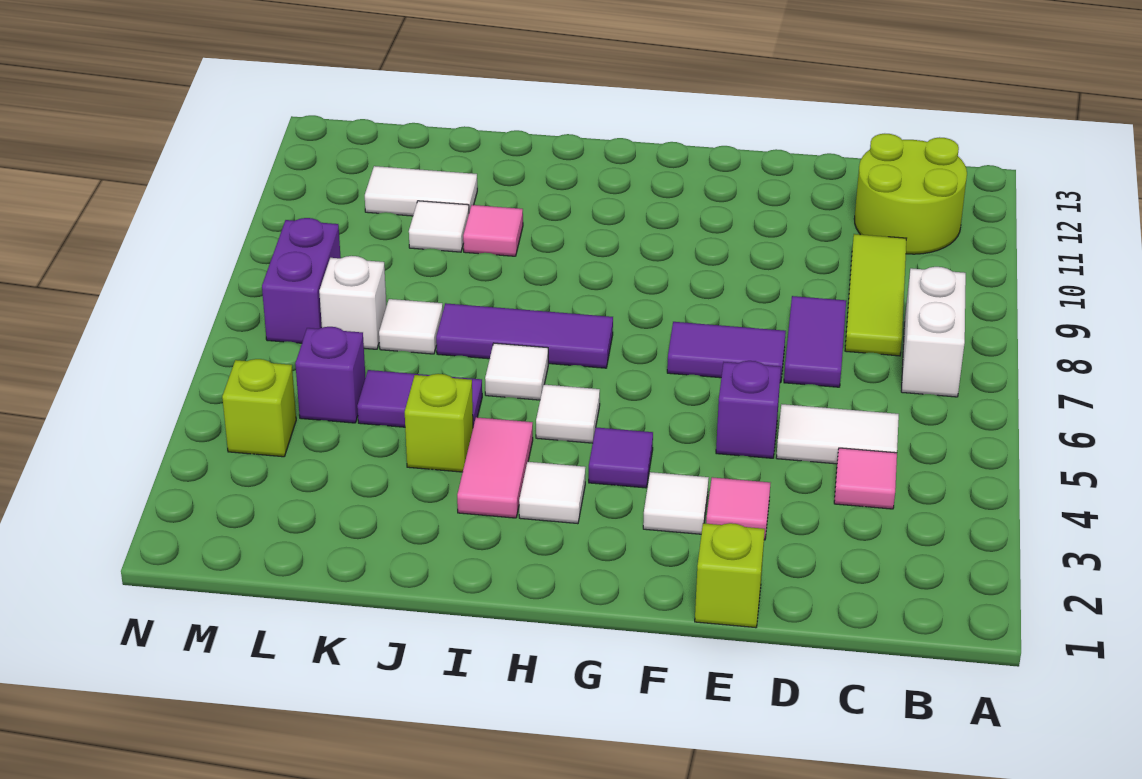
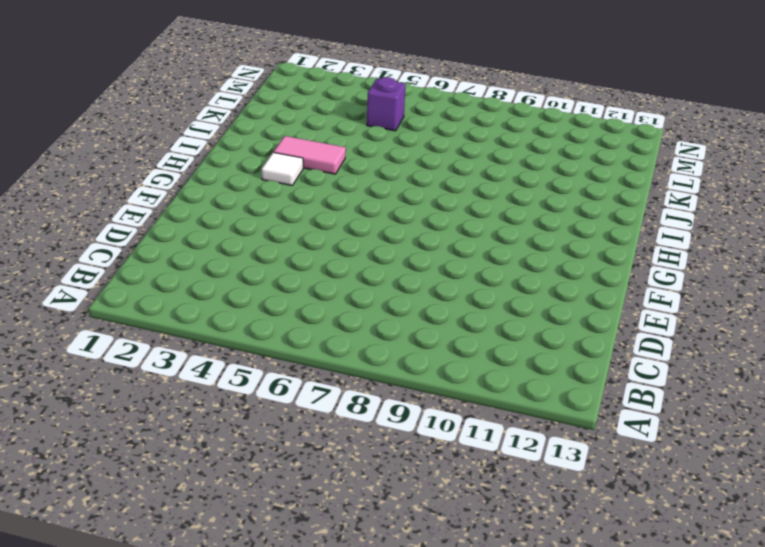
none -> white 1x2 brick [901,267,966,397]
none -> lime 2x2 round brick [854,134,967,254]
none -> pink 1x1 tile [834,448,897,509]

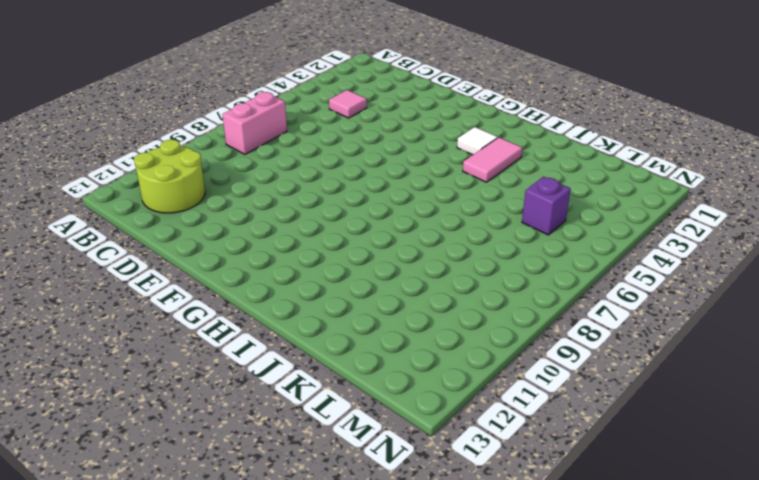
pink 1x2 brick [222,92,287,154] -> white 1x2 brick [901,267,966,397]
none -> white 1x2 tile [776,404,899,464]
none -> lime 1x3 tile [845,234,906,356]
none -> purple 1x2 tile [784,296,846,387]

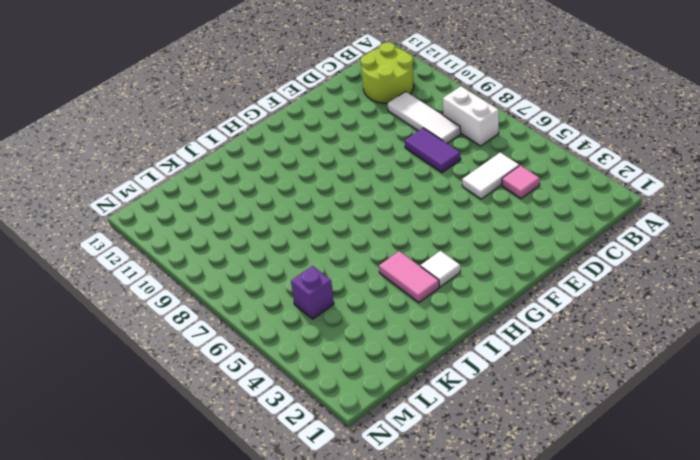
white 1x3 tile [388,92,461,143] -> lime 1x3 tile [845,234,906,356]
none -> lime 1x1 brick [695,523,765,628]
none -> pink 1x1 tile [706,477,770,540]
none -> purple 1x1 brick [716,361,781,458]

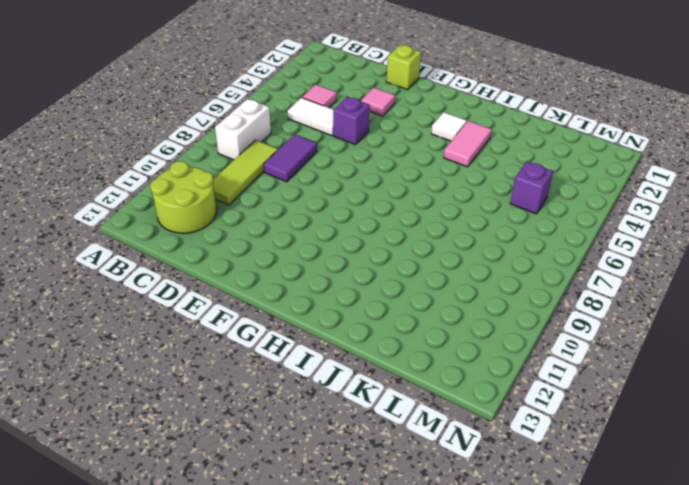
none -> purple 1x2 tile [667,322,786,383]
none -> white 1x1 tile [643,472,709,534]
none -> purple 1x1 tile [589,427,653,488]

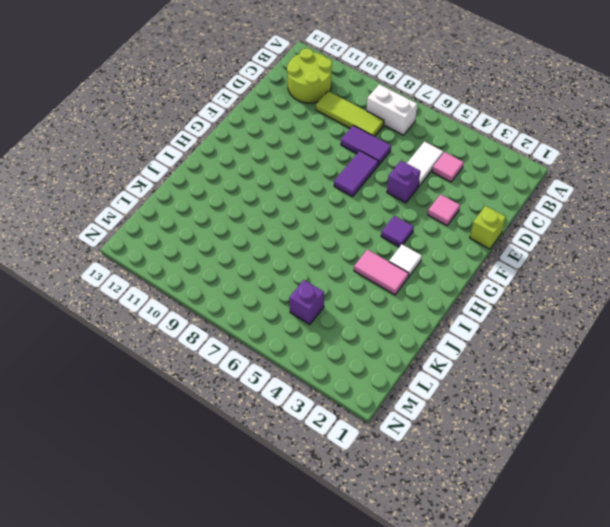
none -> white 1x1 tile [643,472,709,534]
none -> white 1x1 tile [536,385,600,443]
none -> purple 1x3 tile [436,303,613,368]

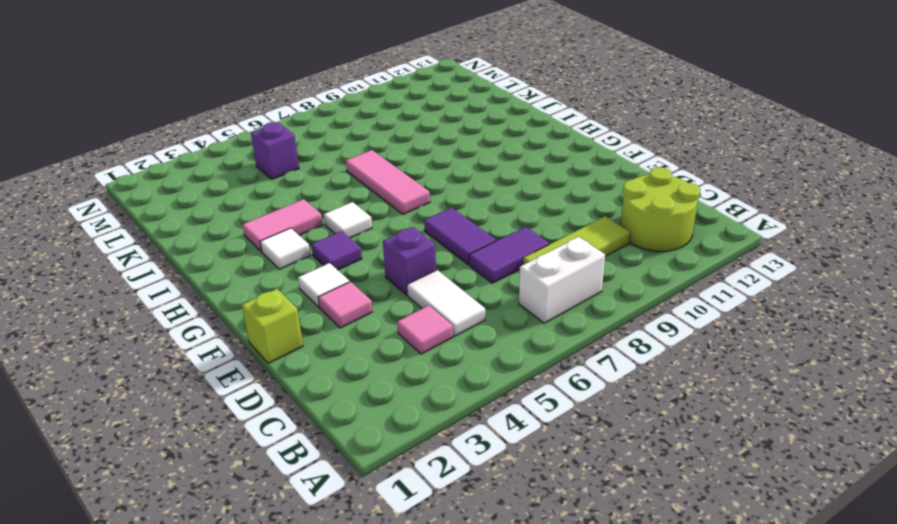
pink 1x3 tile [346,150,430,214] -> purple 1x3 tile [436,303,613,368]
none -> white 1x1 tile [485,343,548,400]
none -> lime 1x1 brick [405,374,473,472]
none -> purple 1x2 tile [357,370,482,427]

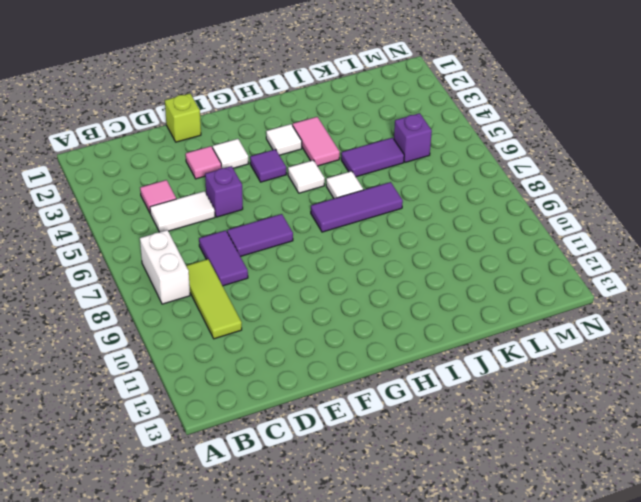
none -> lime 2x2 round brick [854,134,967,254]
none -> lime 1x1 brick [405,374,473,472]
none -> pink 1x1 tile [463,205,523,256]

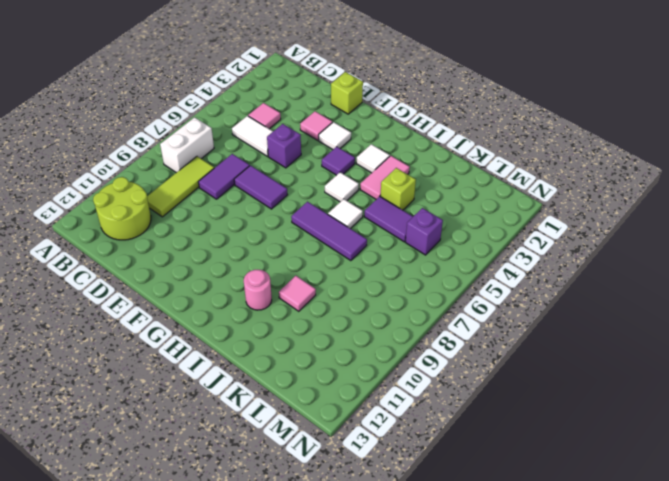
pink 1x1 round brick [244,270,272,310] -> none
none -> white 1x1 tile [379,299,443,354]
none -> white 1x1 tile [409,201,469,252]
none -> white 1x2 tile [365,166,477,216]

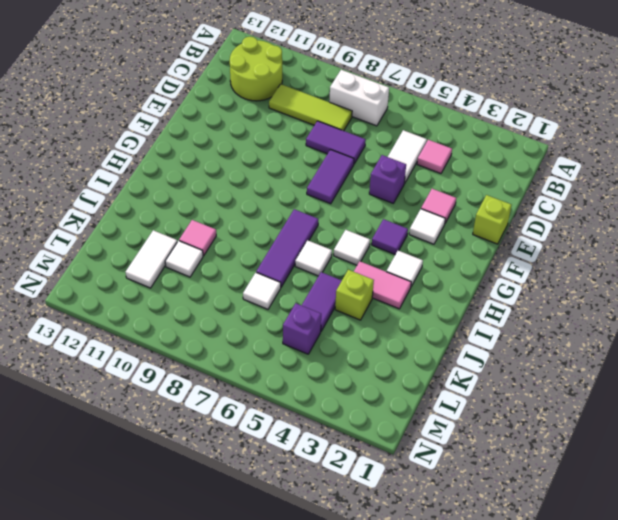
none -> white 1x1 brick [319,256,386,349]
none -> lime 1x1 brick [222,359,296,457]
none -> purple 1x2 brick [262,218,341,343]

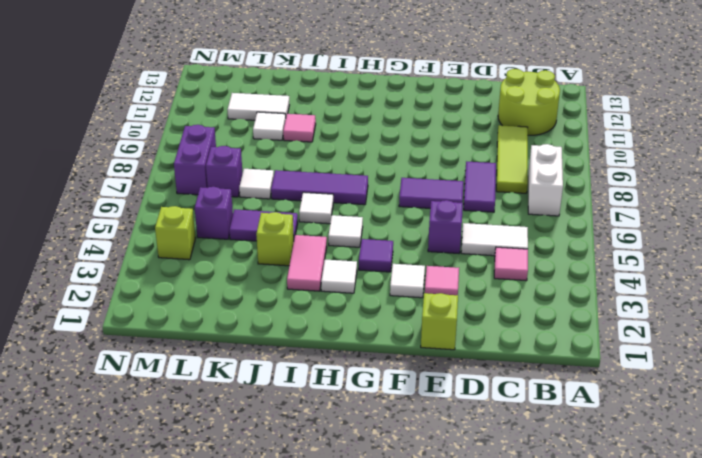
purple 1x1 brick [206,146,243,197] -> white 1x1 brick [319,256,386,349]

